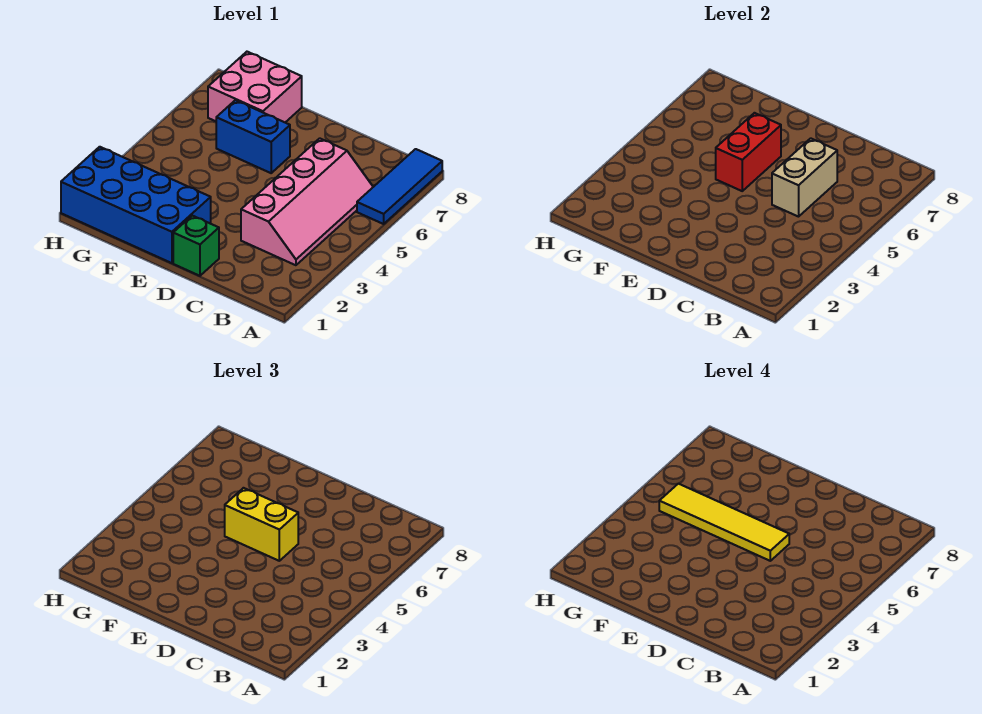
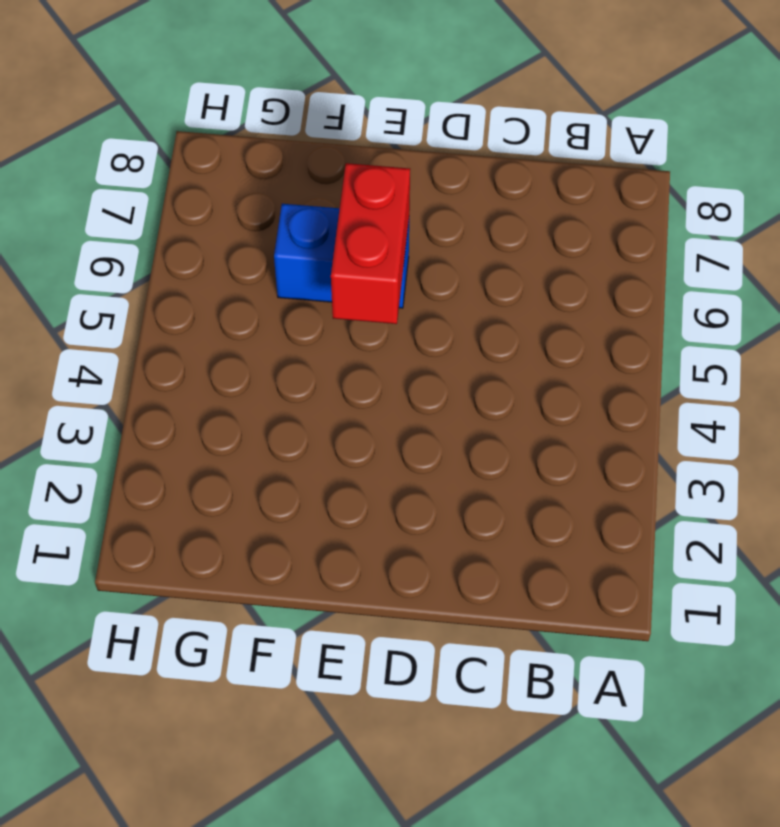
none -> blue 1x3 tile [357,149,442,224]
none -> pink 2x4 slope [241,138,373,265]

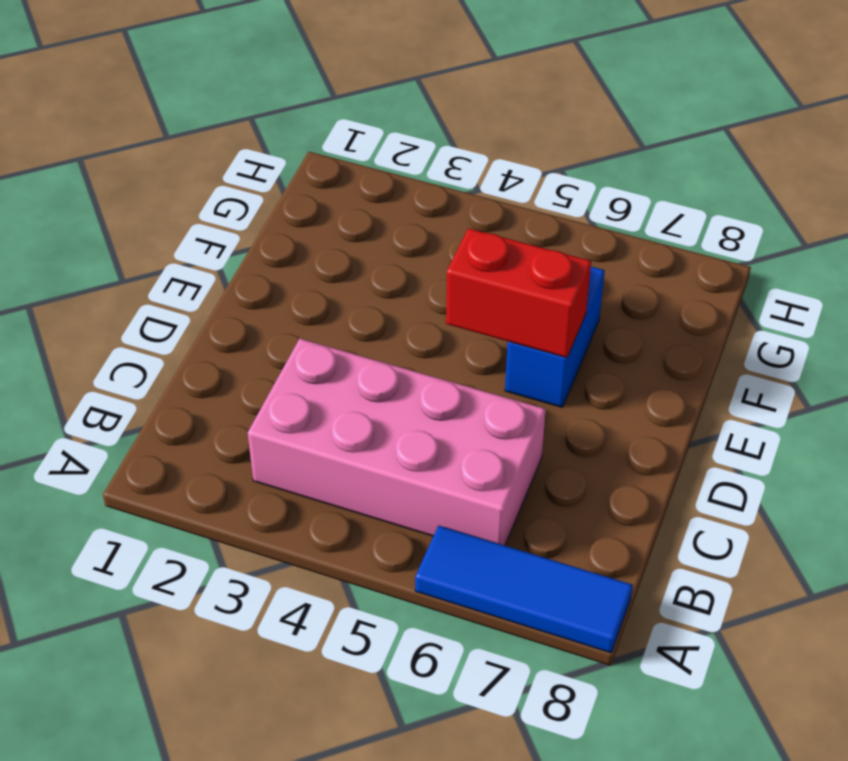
pink 2x4 brick [248,339,546,546] -> pink 2x4 slope [241,138,373,265]
none -> green 1x1 brick [173,216,219,276]
none -> blue 2x4 brick [61,147,211,263]

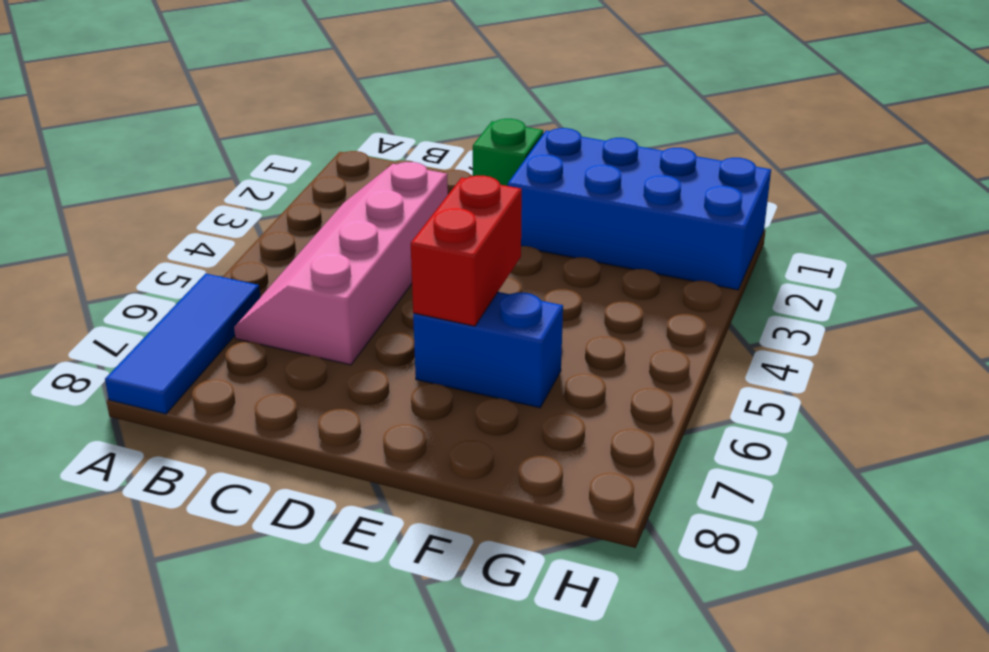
none -> pink 2x2 brick [208,52,302,122]
none -> tan 1x2 brick [772,138,837,217]

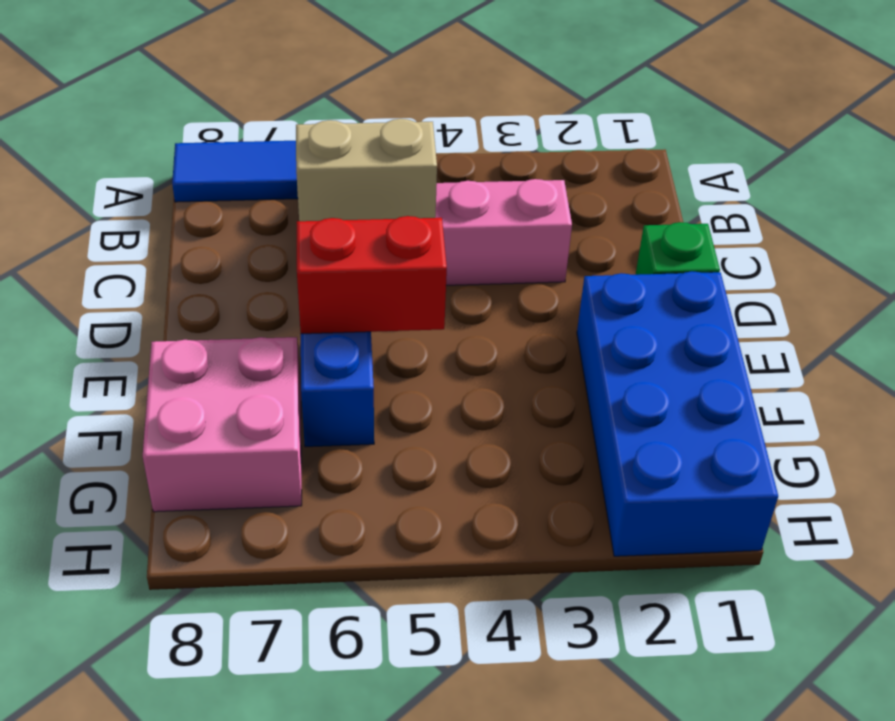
none -> yellow 1x2 brick [225,488,298,561]
none -> yellow 1x4 tile [659,484,789,561]

